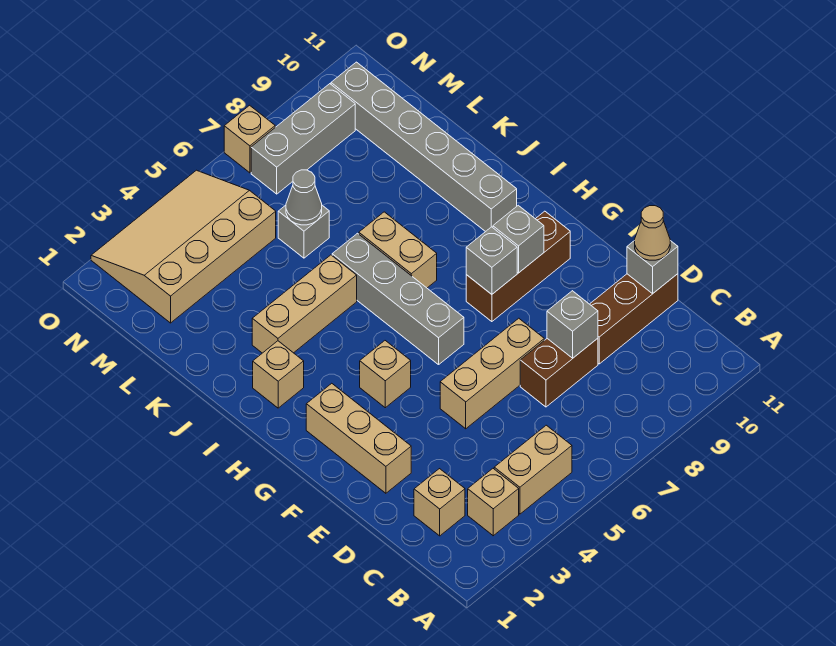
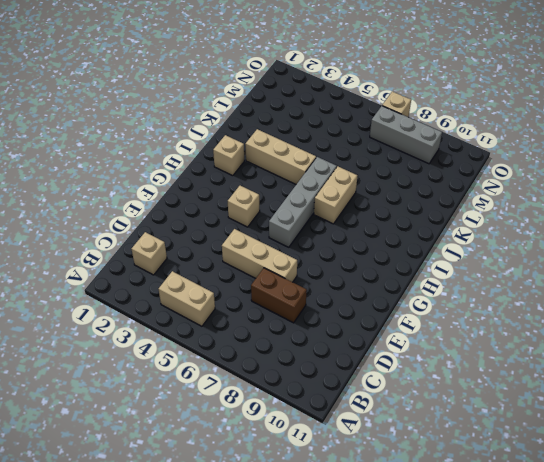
none -> tan 1x1 brick [468,469,519,536]
none -> brown 1x3 brick [590,274,678,364]
none -> tan 1x3 brick [306,383,411,493]

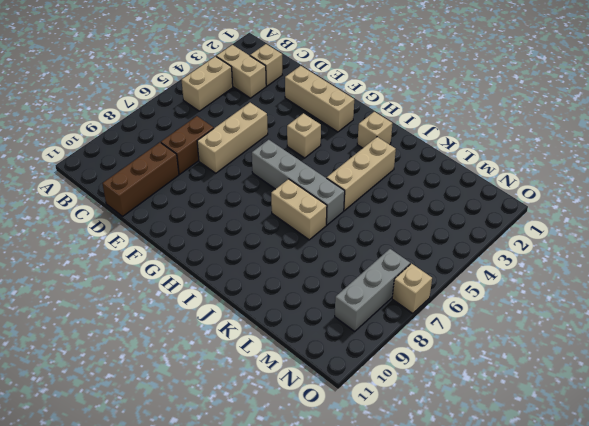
tan 1x2 brick [216,45,266,98] -> tan 1x1 brick [468,469,519,536]
none -> brown 1x3 brick [466,211,570,322]
none -> grey 1x6 brick [331,62,517,232]
none -> grey 1x1 brick [278,205,329,258]

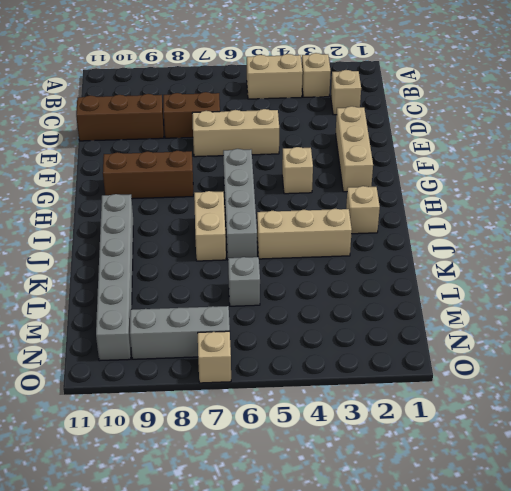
none -> tan 3x4 slope [91,170,276,323]
none -> grey 1x1 brick [547,291,598,358]
none -> grey 1x1 brick [627,240,678,294]

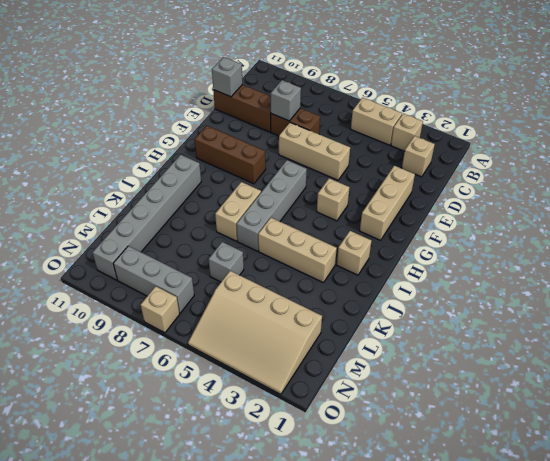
none -> grey 1x1 brick [466,227,517,294]
none -> grey 1x1 brick [493,205,544,273]
none -> grey 1x1 cone [286,170,322,225]

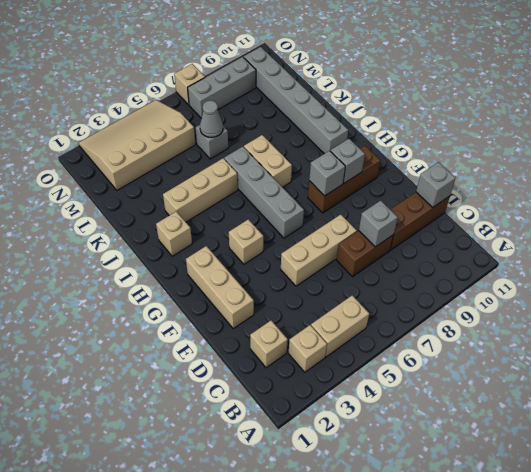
none -> tan 1x1 cone [635,206,670,260]

